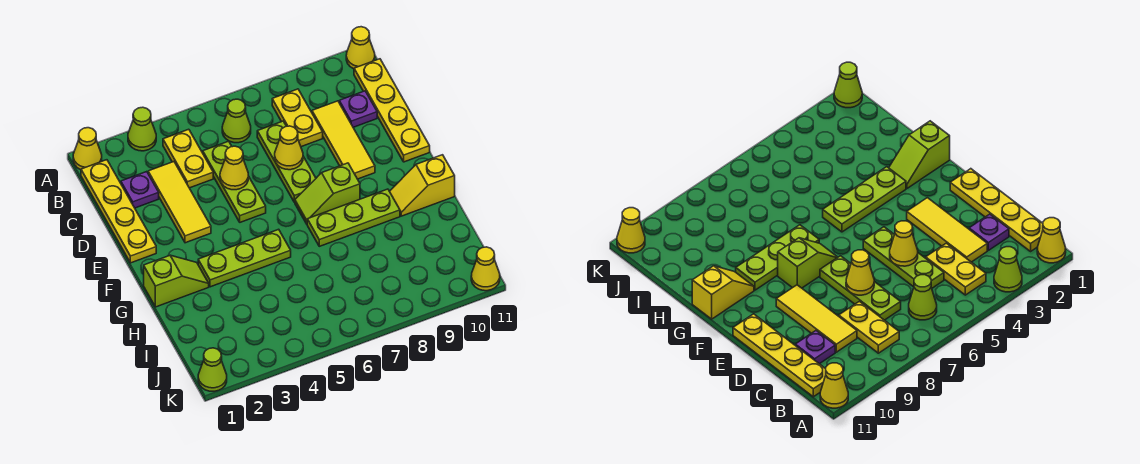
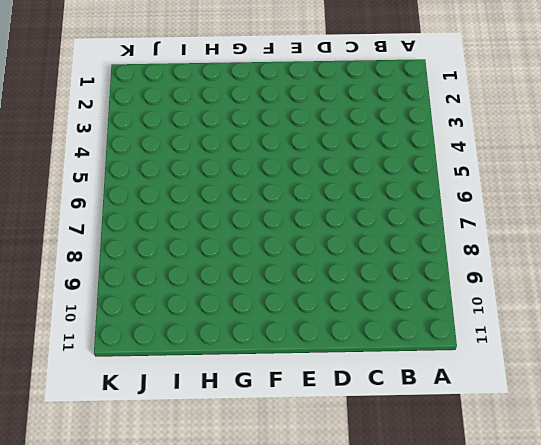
none -> yellow 1x1 cone [73,128,102,170]
none -> lime 1x1 cone [128,107,156,151]
none -> yellow 1x1 cone [346,27,375,69]

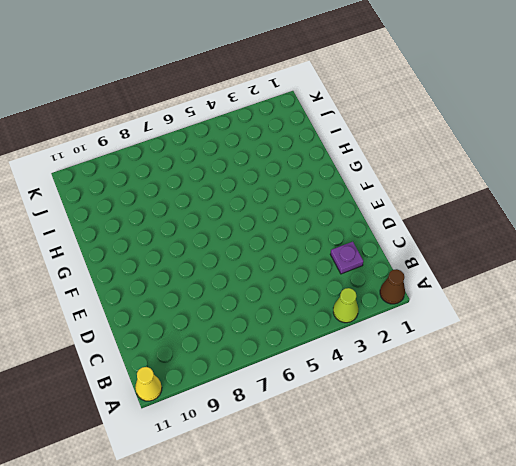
brown 1x1 cone [380,269,405,304] -> yellow 1x1 cone [73,128,102,170]
none -> yellow 1x4 plate [81,160,156,263]
none -> yellow 1x2 plate [163,129,213,188]
none -> lime 1x1 cone [222,99,251,143]

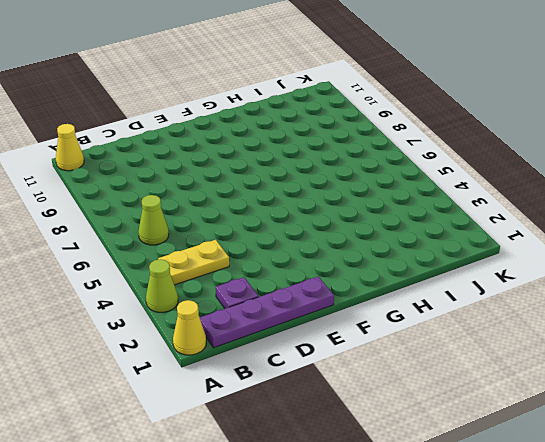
purple 1x4 plate [200,277,334,348] -> yellow 1x4 plate [81,160,156,263]
none -> yellow 1x2 plate [272,89,323,147]
none -> yellow 1x4 plate [354,59,430,162]
none -> yellow 1x3 tile [148,162,211,243]

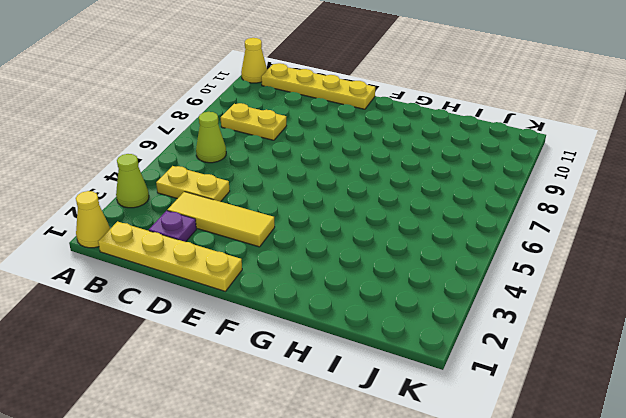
none -> lime 1x3 plate [203,141,266,222]
none -> lime 1x3 plate [257,121,316,202]
none -> yellow 1x3 tile [312,101,375,179]

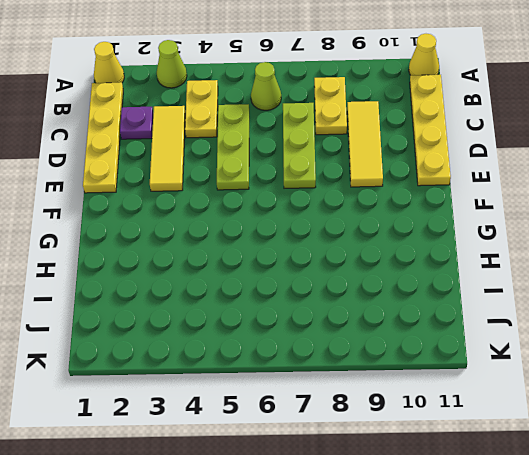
none -> purple 1x1 plate [339,91,377,127]
none -> lime 1x2 slope [295,163,360,224]
none -> lime 1x2 slope [144,255,209,307]

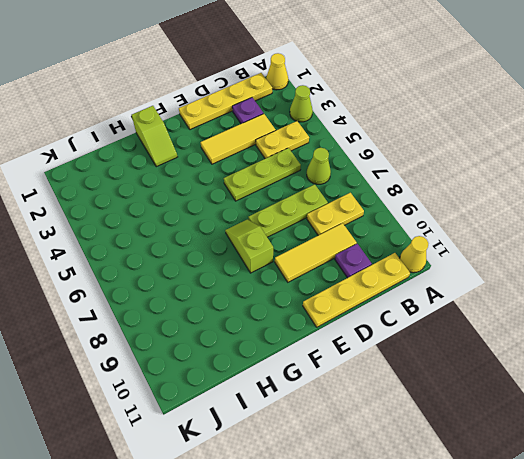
none -> lime 1x3 plate [198,229,291,287]
none -> lime 1x3 plate [307,189,400,246]
none -> yellow 1x2 slope [389,155,455,216]

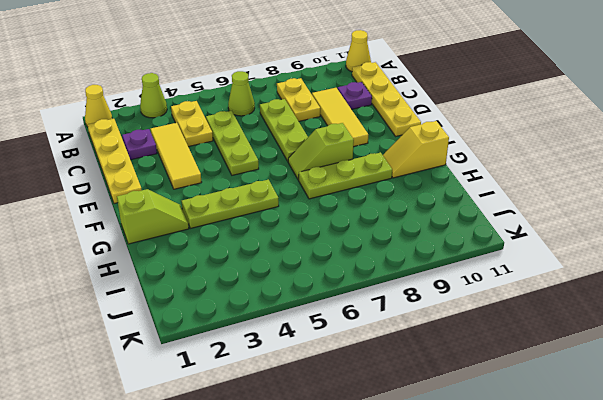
none -> lime 1x1 cone [198,348,227,391]
none -> yellow 1x1 cone [471,247,500,291]
none -> yellow 1x1 cone [220,146,248,190]

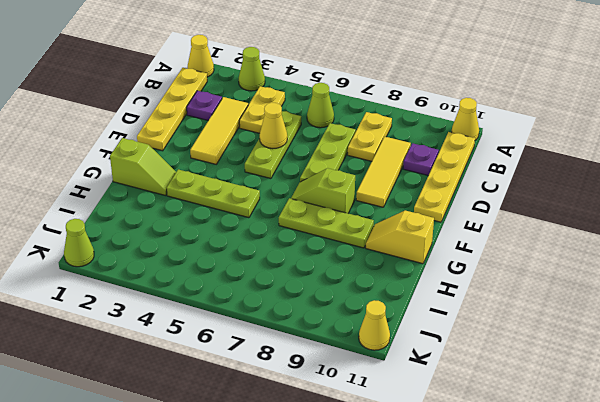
none -> yellow 1x1 cone [275,126,303,170]

